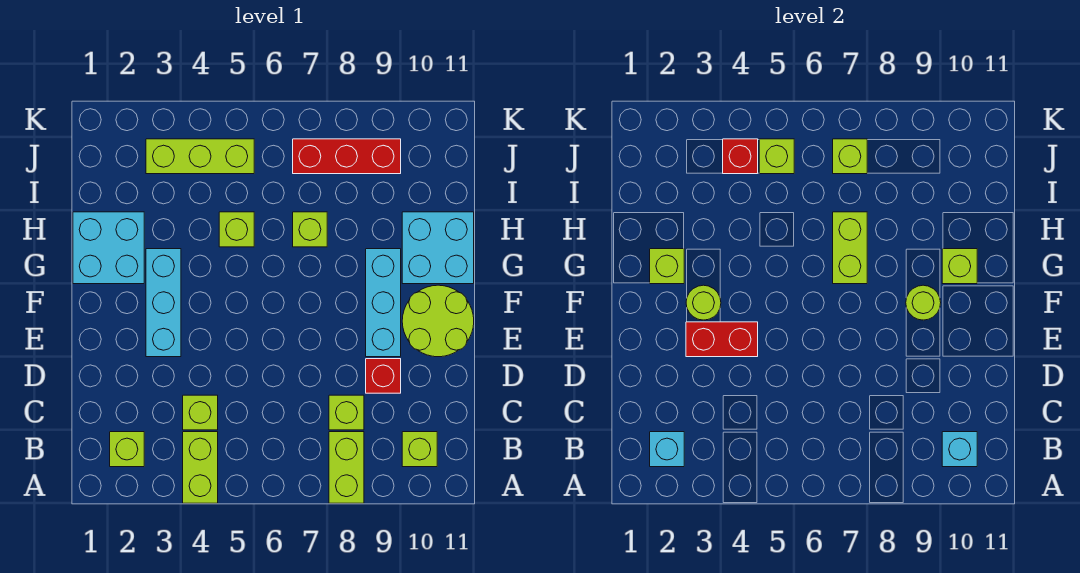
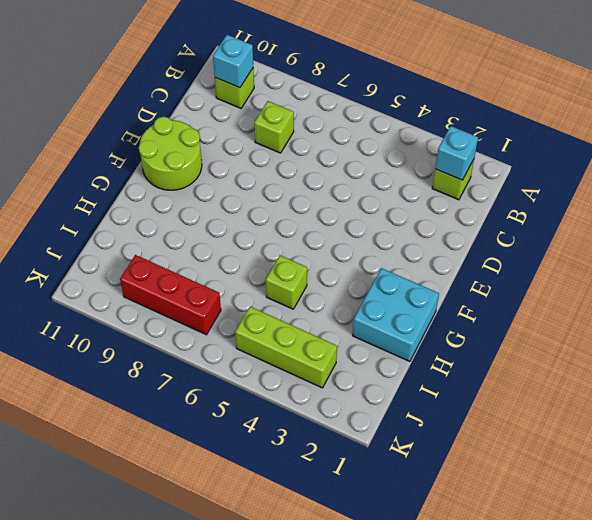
none -> lime 1x2 brick [183,432,218,503]
none -> lime 1x2 brick [329,432,364,503]
none -> lime 1x1 brick [183,395,218,430]

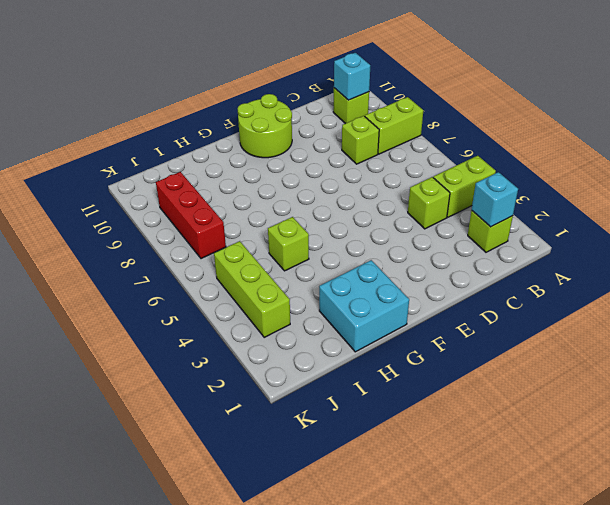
none -> red 1x1 brick [366,359,401,393]
none -> cyan 1x3 brick [146,249,181,357]
none -> cyan 1x3 brick [366,249,401,357]

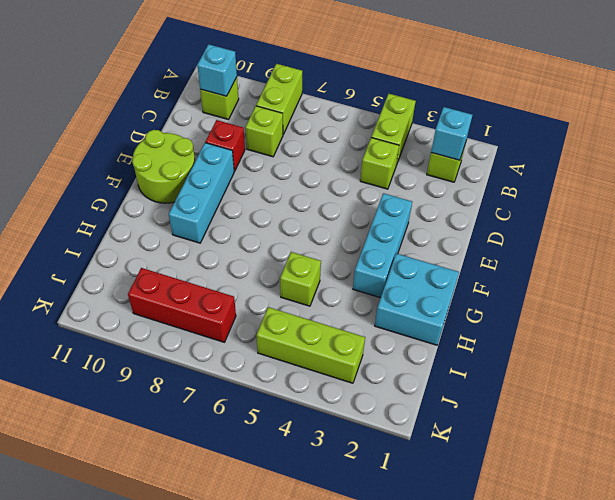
none -> cyan 2x2 brick [402,212,474,284]
none -> lime 1x1 brick [293,212,327,247]
none -> red 1x2 brick [686,322,758,357]

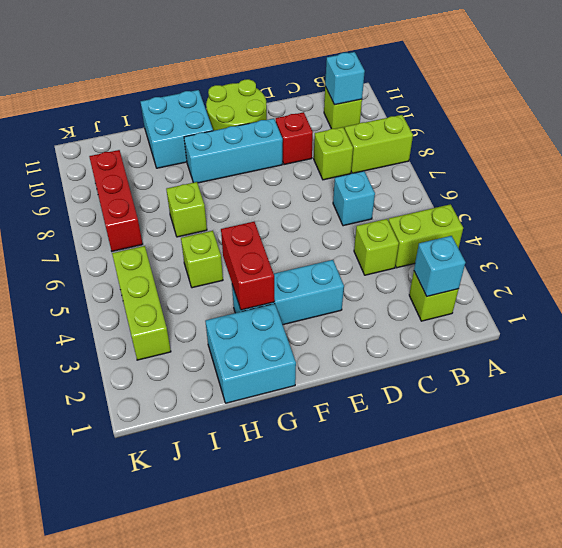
cyan 1x1 brick [333,171,375,226] -> none
red 1x2 brick [221,222,275,310] -> red 1x2 brick moved to [686,322,758,357]
none -> lime 1x1 round brick [686,285,721,320]
none -> lime 1x1 round brick [906,285,941,320]
none -> lime 1x1 brick [650,249,684,284]

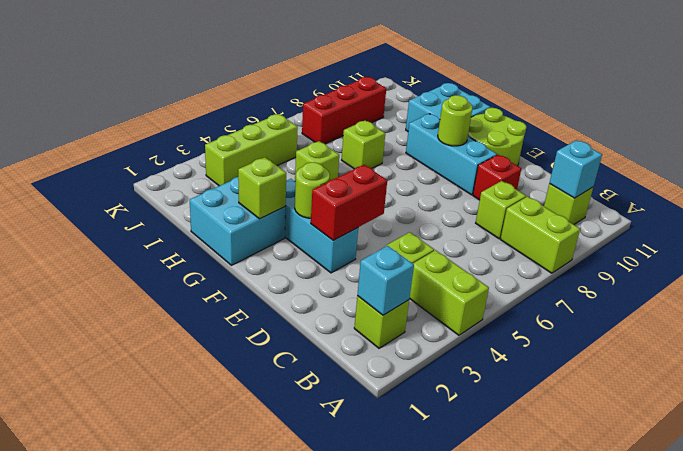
none -> lime 1x2 brick [833,212,867,284]
none -> lime 1x1 brick [942,249,977,284]
none -> red 1x1 brick [723,139,758,174]

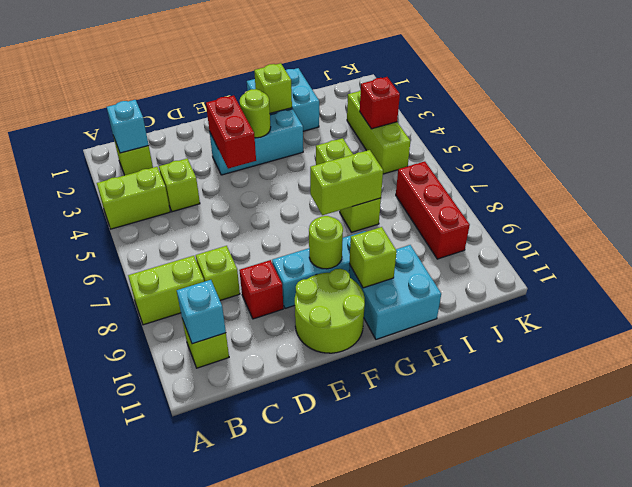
none -> lime 1x1 brick [759,139,794,174]
none -> lime 1x1 brick [833,139,867,174]

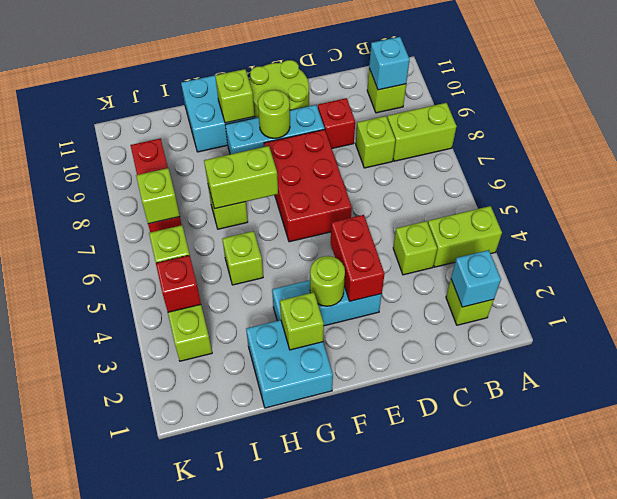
red 2x3 brick [264,129,352,242] -> none

